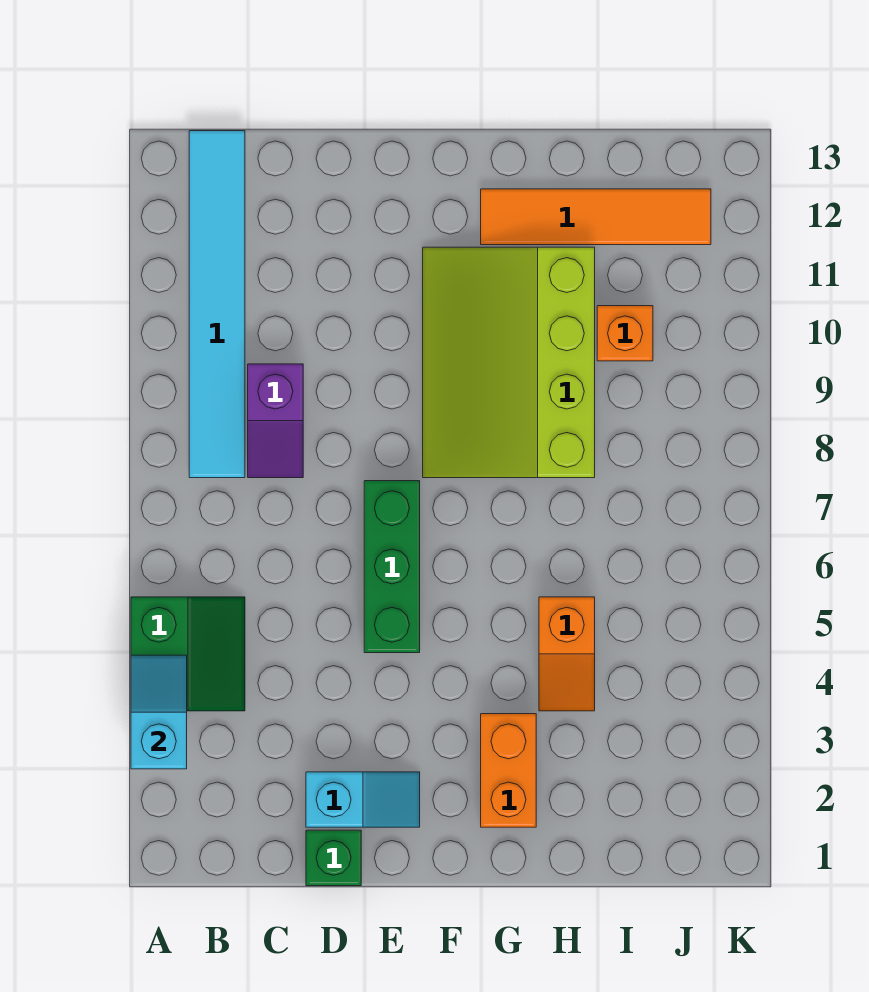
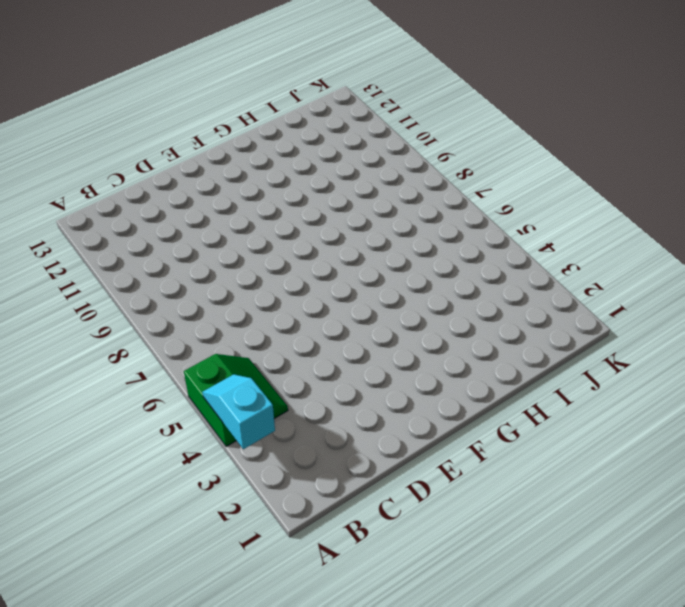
none -> cyan 1x6 tile [189,131,245,478]
none -> purple 1x2 slope [248,364,303,478]
none -> green 1x1 brick [306,830,361,886]

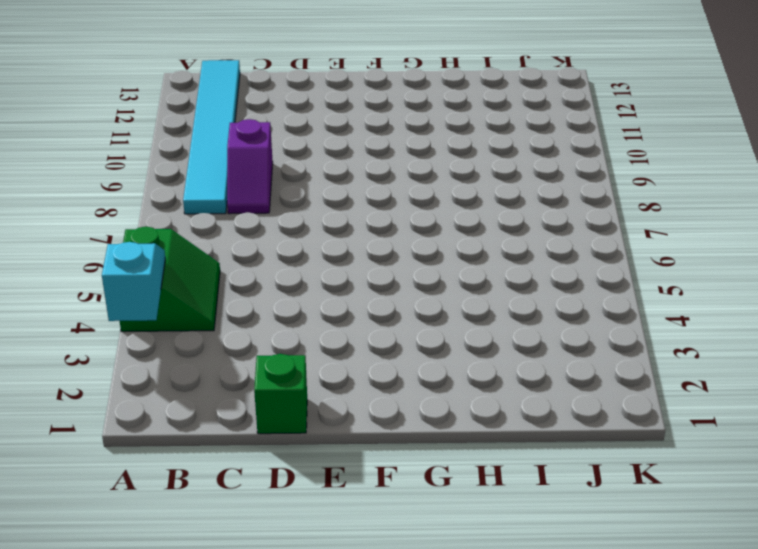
none -> cyan 1x2 slope [306,772,420,827]
none -> green 1x3 brick [364,481,420,653]
none -> lime 3x4 slope [423,247,595,478]

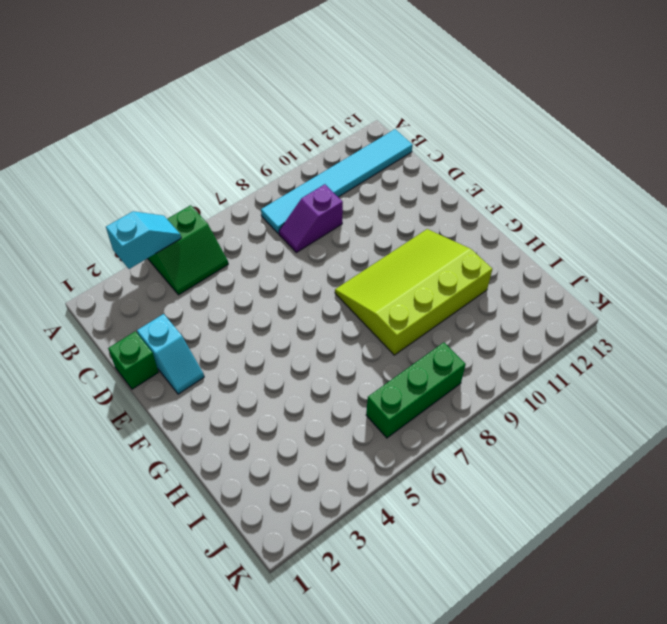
green 1x3 brick [366,343,466,438] -> green 1x3 brick moved to [364,481,420,653]
none -> orange 1x2 brick [481,714,536,827]
none -> orange 1x4 tile [481,189,711,245]
none -> orange 1x2 slope [539,597,595,711]

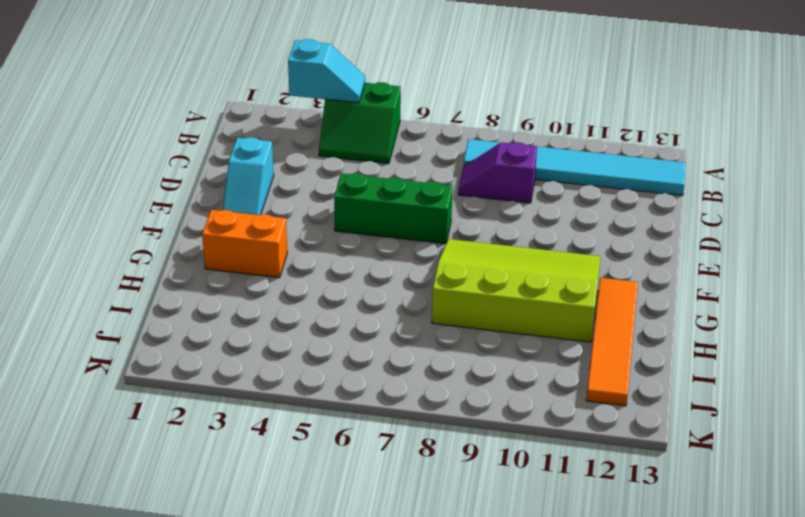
none -> green 1x1 brick [306,830,361,886]
none -> orange 1x2 slope [539,597,595,711]
none -> orange 1x1 brick [597,306,653,361]

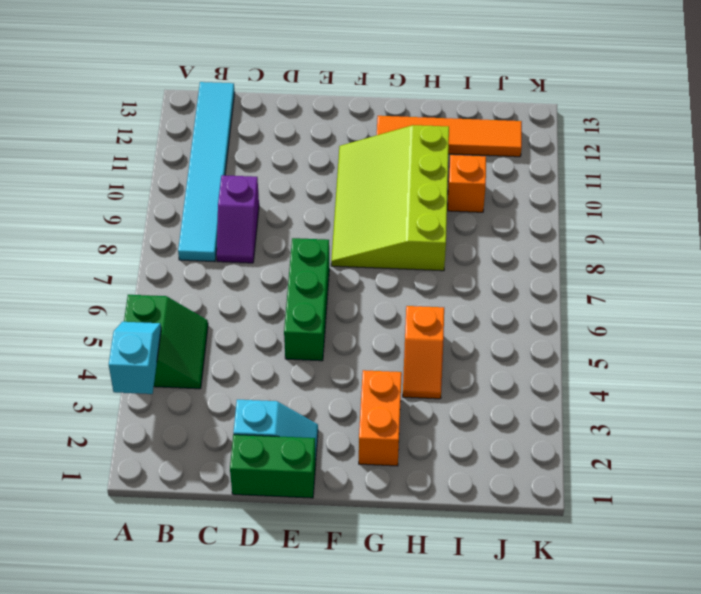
green 1x2 brick [230,435,316,498] -> green 1x1 brick [306,830,361,886]

